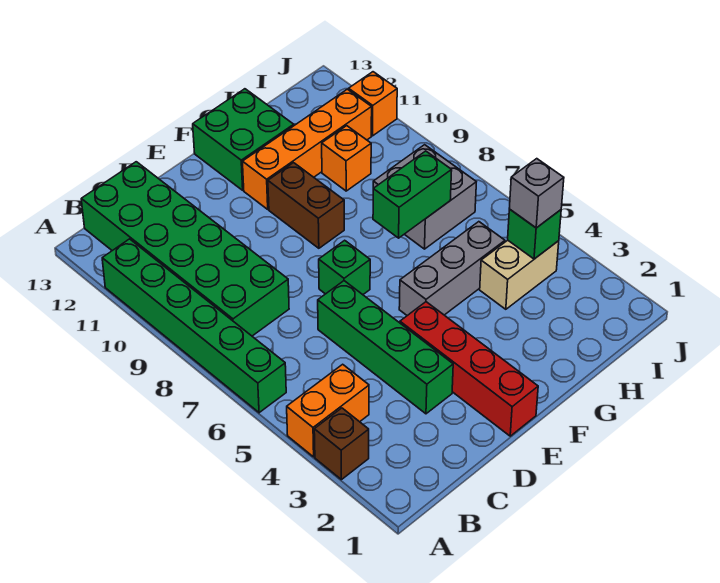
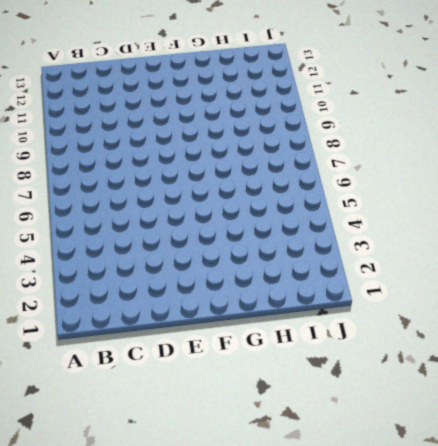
none -> brown 1x1 brick [314,408,369,480]
none -> orange 1x2 brick [287,364,369,457]
none -> green 1x6 brick [102,239,286,413]

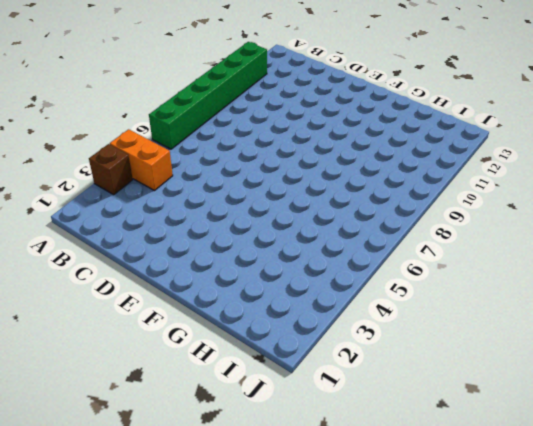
none -> green 2x6 brick [81,162,289,336]
none -> green 1x4 brick [318,281,453,414]
none -> red 1x4 brick [400,302,538,436]

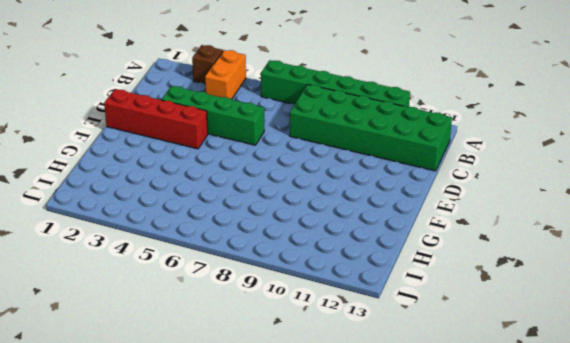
none -> green 1x1 brick [319,240,370,295]
none -> grey 1x3 brick [399,222,505,316]
none -> brown 1x2 brick [268,163,344,248]

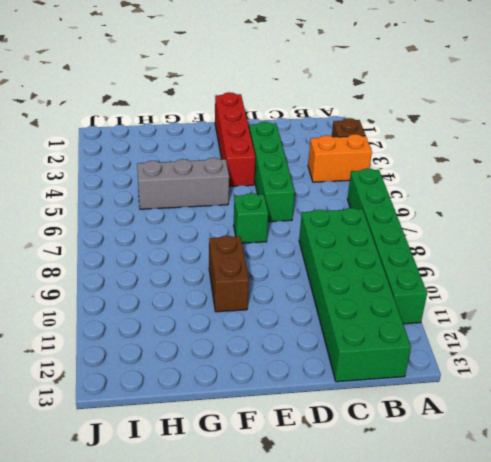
none -> orange 1x4 brick [243,89,372,209]
none -> green 2x2 brick [193,89,294,190]
none -> tan 1x2 brick [480,240,559,309]

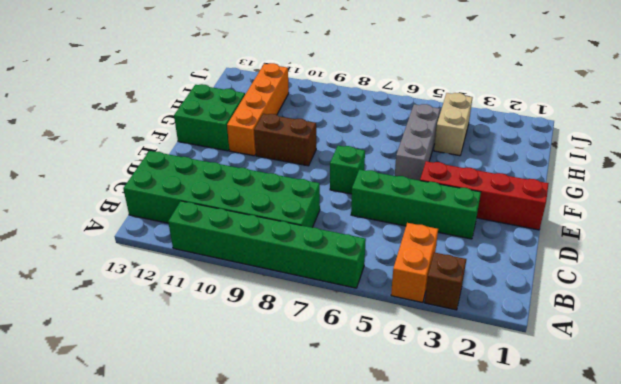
none -> grey 2x2 brick [373,145,476,249]
none -> orange 1x1 brick [322,126,371,191]
none -> orange 1x1 brick [349,72,397,136]

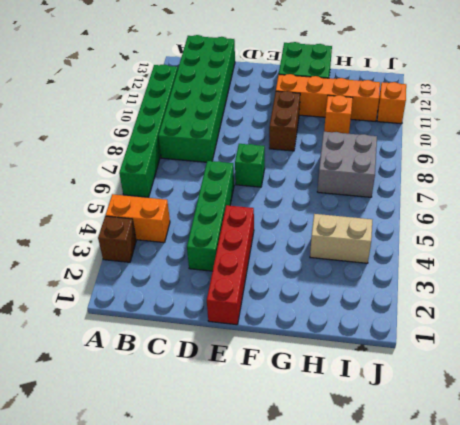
none -> grey 1x3 brick [399,222,505,316]
none -> green 1x2 brick [373,151,452,238]
none -> green 1x1 brick [508,209,561,259]

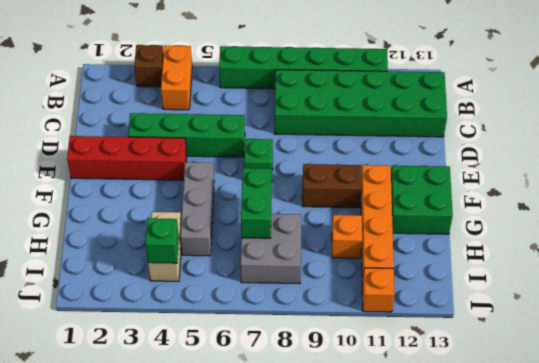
none -> grey 1x1 brick [509,159,564,228]

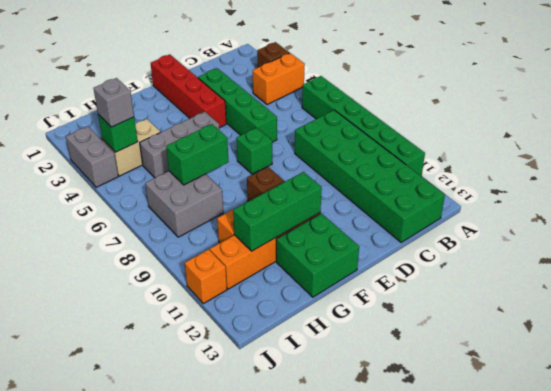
green 1x3 brick [233,172,322,251] -> none
grey 1x2 brick [66,126,118,187] -> none

